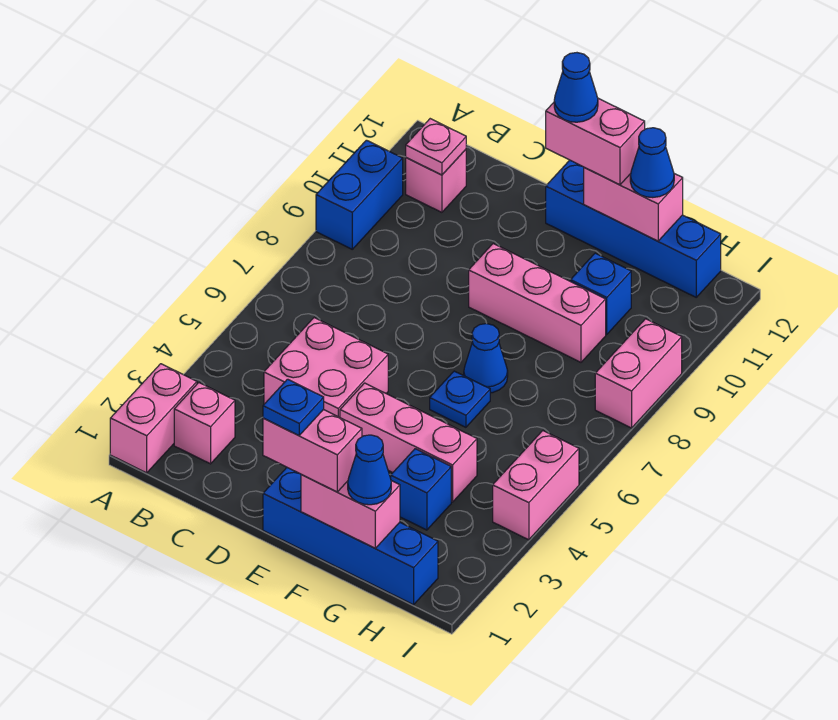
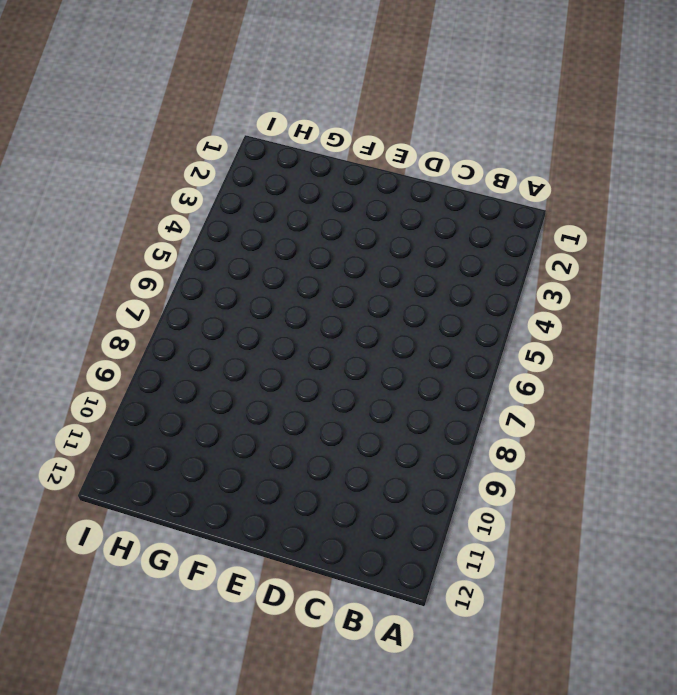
none -> pink 1x2 brick [110,364,197,473]
none -> blue 1x2 brick [316,140,403,249]
none -> pink 1x1 brick [174,383,235,464]

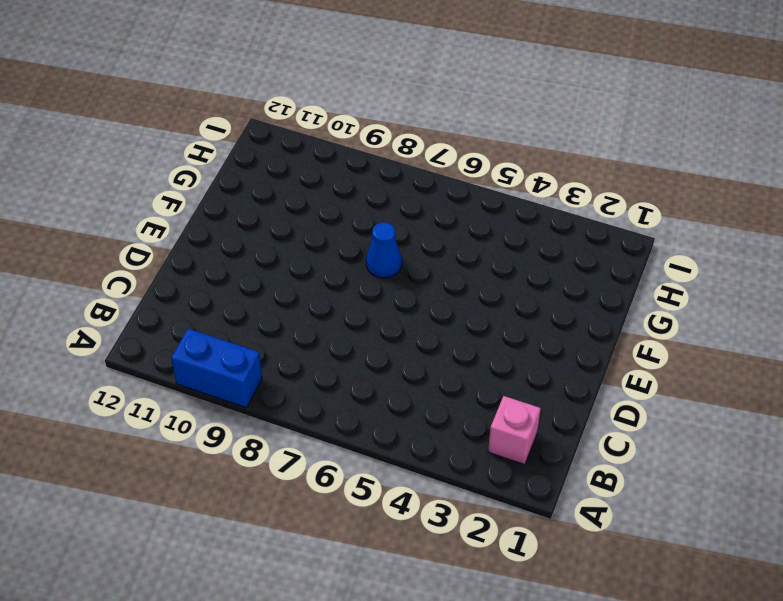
none -> pink 1x2 brick [110,364,197,473]
none -> pink 1x1 brick [406,149,466,212]
none -> pink 2x2 brick [264,318,388,417]

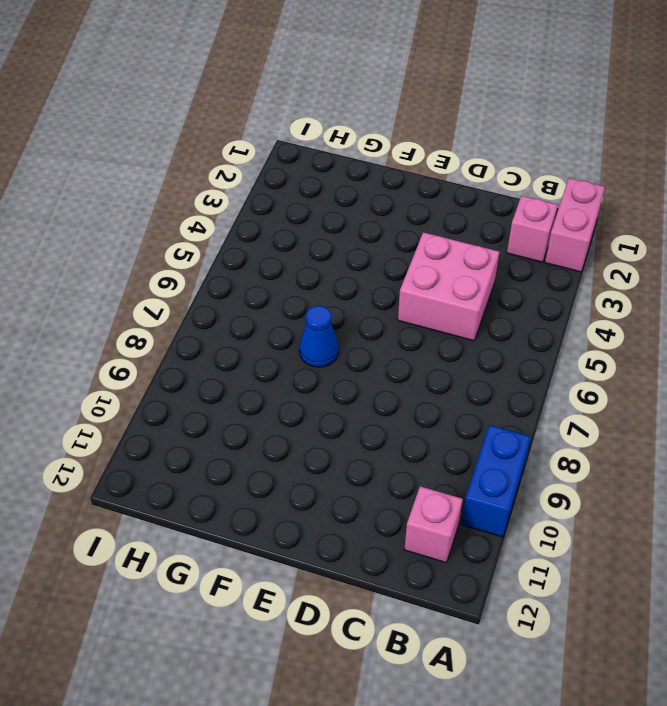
none -> blue 1x4 brick [263,468,438,605]
none -> pink 1x3 brick [340,383,477,502]
none -> pink 1x3 brick [469,244,606,362]

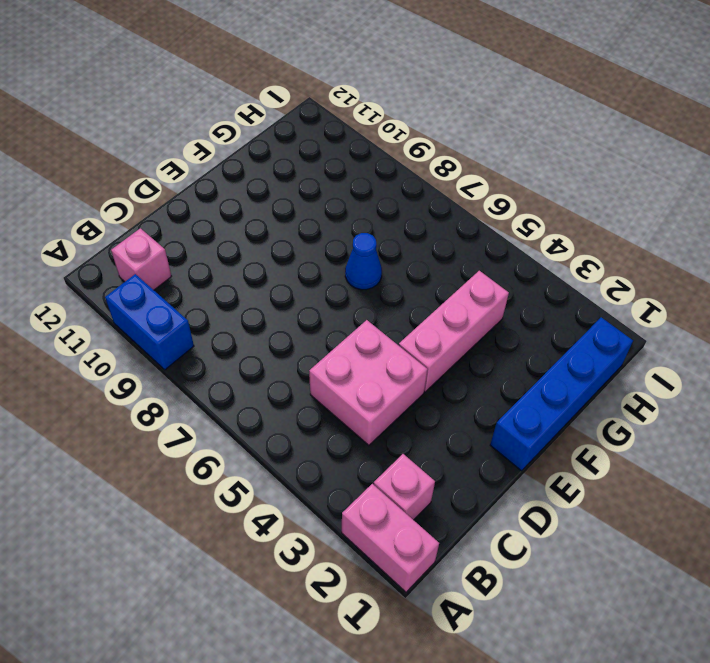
none -> pink 1x3 brick [469,244,606,362]
none -> blue 1x4 brick [546,160,721,297]
none -> blue 1x1 plate [430,371,490,427]

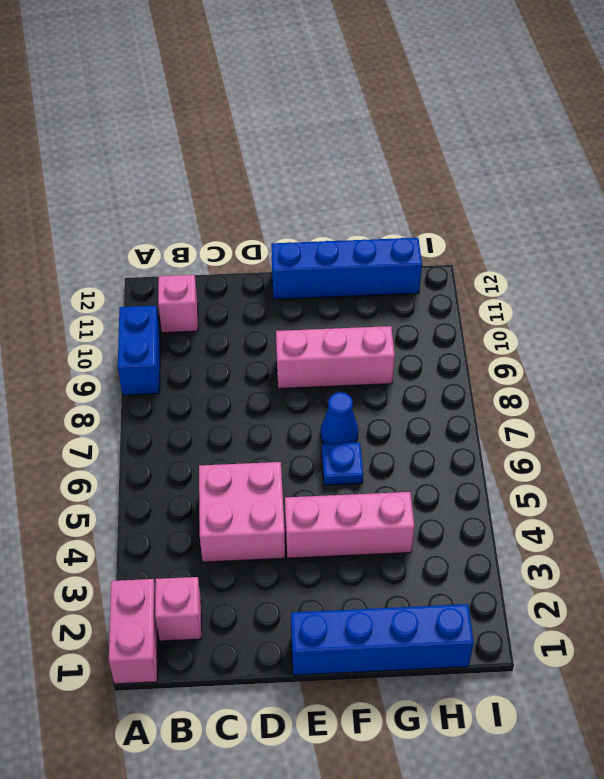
none -> blue 1x1 brick [391,449,451,530]
none -> blue 1x1 brick [571,253,631,334]
none -> pink 1x2 brick [493,431,579,540]

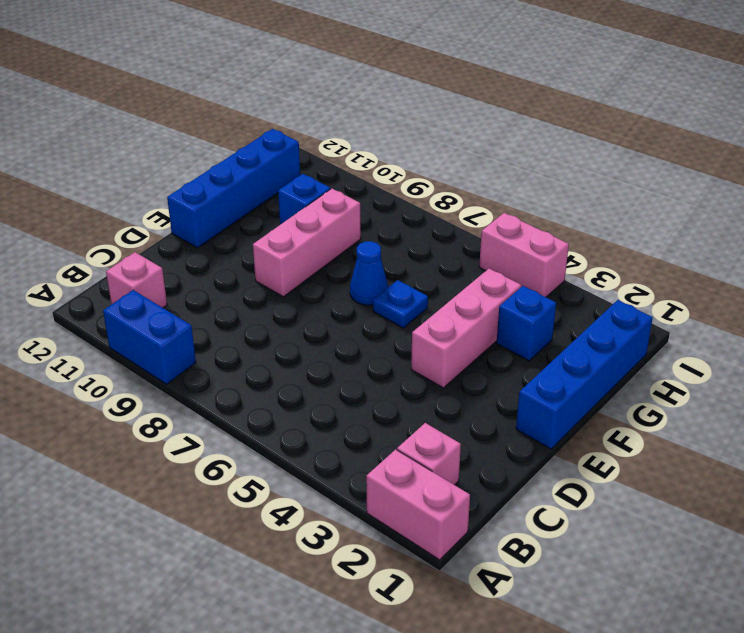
none -> pink 2x2 brick [264,318,388,417]
none -> pink 1x2 brick [595,319,682,428]
none -> pink 1x1 plate [406,119,466,175]

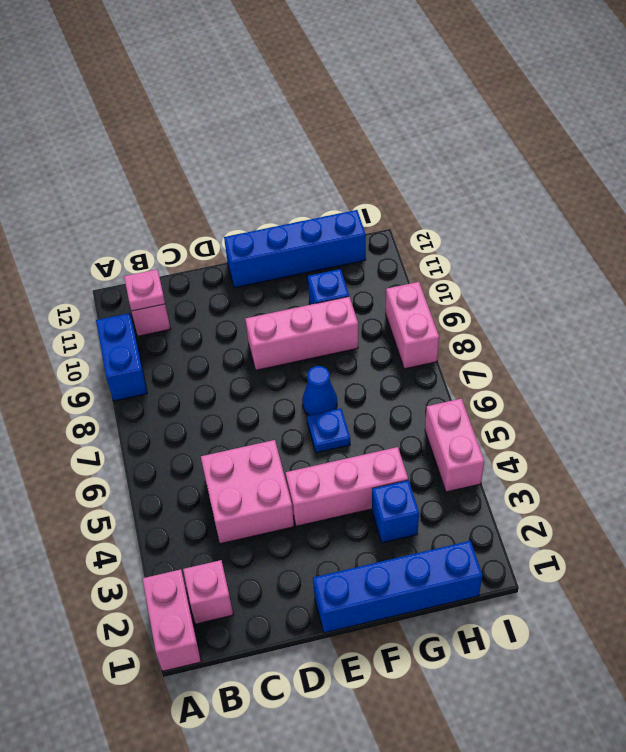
none -> pink 1x2 brick [301,475,400,548]
none -> pink 1x2 brick [584,168,683,241]
none -> pink 1x2 brick [263,409,362,492]

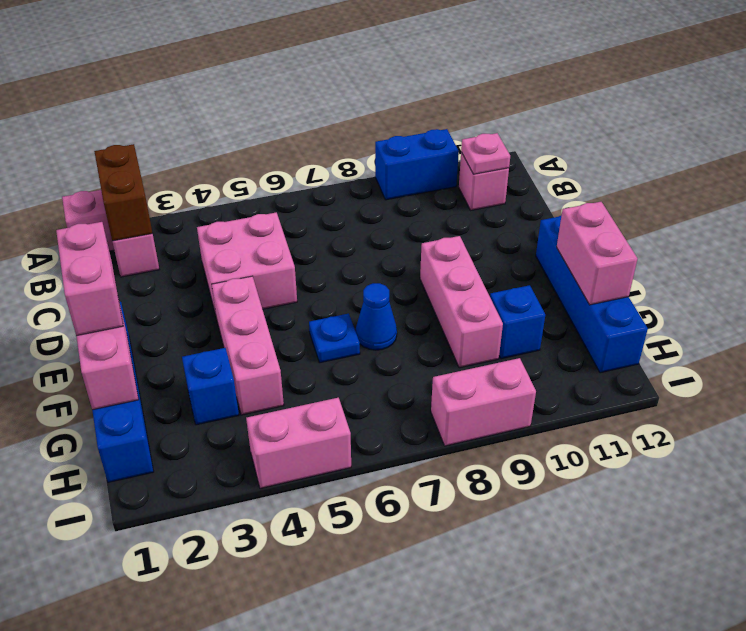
brown 1x2 brick [94,144,152,241] -> none
none -> pink 1x2 brick [546,98,645,185]
none -> blue 1x1 cone [348,435,391,505]
none -> blue 1x1 cone [630,128,674,198]

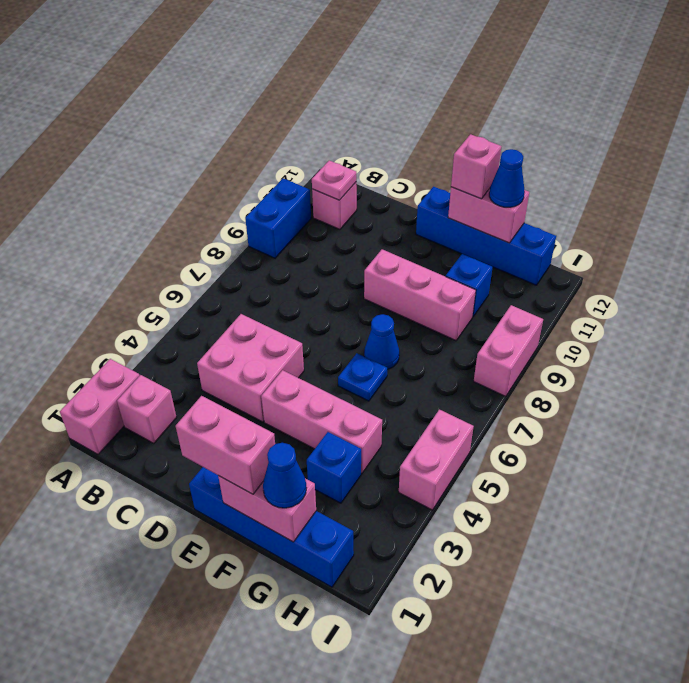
pink 1x1 brick [451,134,501,199] -> pink 1x2 brick [546,98,645,185]
none -> blue 1x1 plate [263,379,324,436]
none -> blue 1x1 cone [554,53,598,122]

